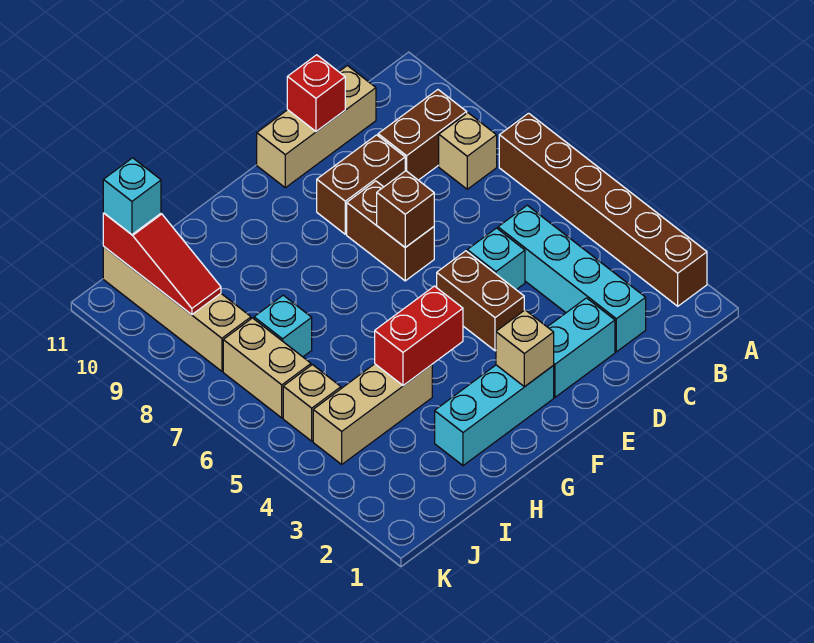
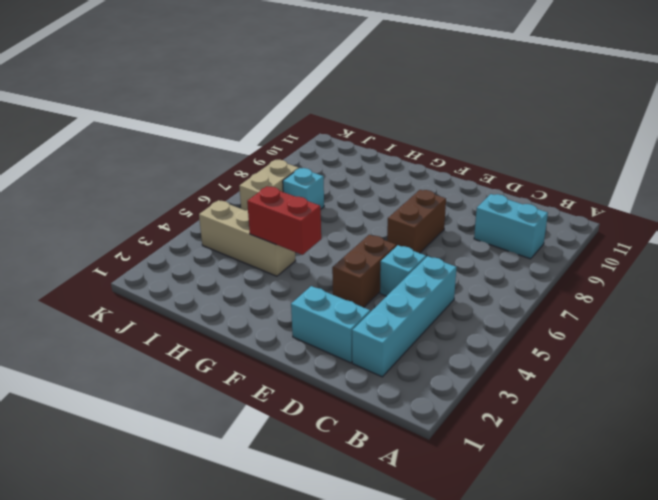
cyan 1x2 brick [474,194,548,259] -> brown 1x2 brick [378,90,467,180]
none -> brown 1x6 brick [499,113,707,306]
none -> tan 1x1 brick [439,113,497,189]
none -> tan 1x3 brick [257,66,376,188]

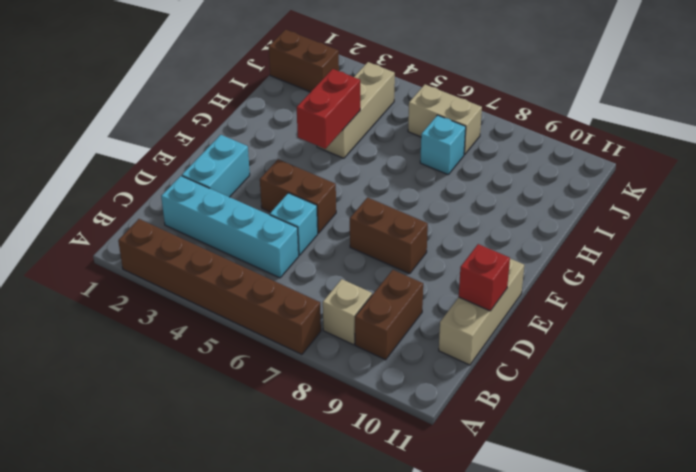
brown 1x2 brick [269,30,339,92] -> brown 1x2 brick turned to [317,135,405,234]
none -> cyan 1x3 brick [435,365,554,466]
none -> tan 1x1 brick [283,365,341,441]
none -> tan 1x4 brick [103,247,251,371]

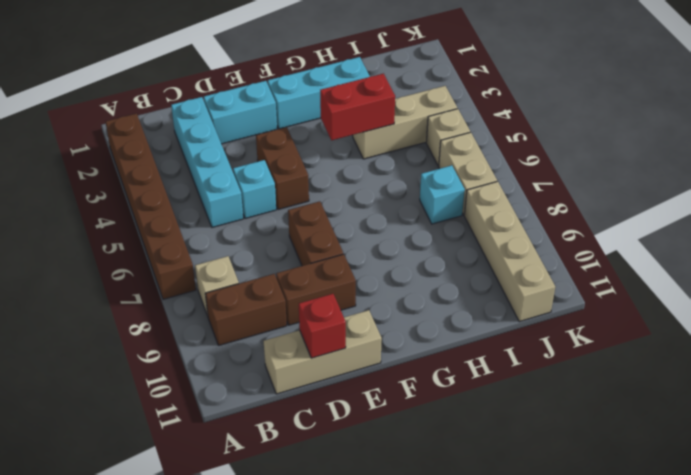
none -> brown 1x1 brick [377,171,434,247]
none -> tan 1x1 brick [496,310,554,387]
none -> red 1x3 slope [103,213,221,315]

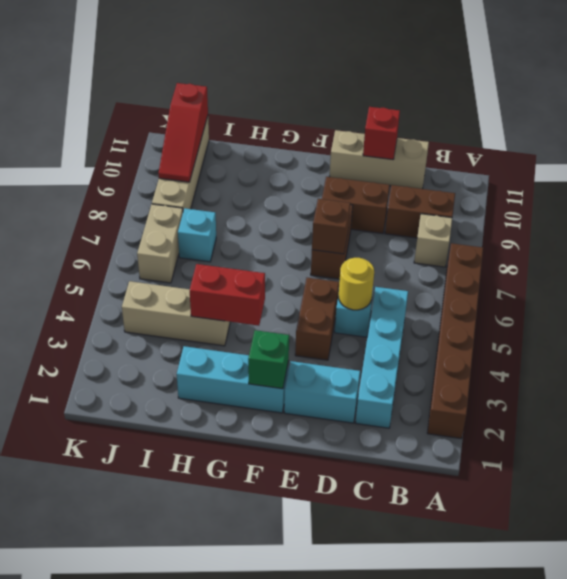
yellow 1x1 round brick [338,258,374,310] -> none
green 1x1 brick [248,330,289,389] -> tan 1x1 brick [496,310,554,387]
none -> tan 1x1 brick [283,365,341,441]
none -> cyan 1x1 brick [103,158,161,234]

